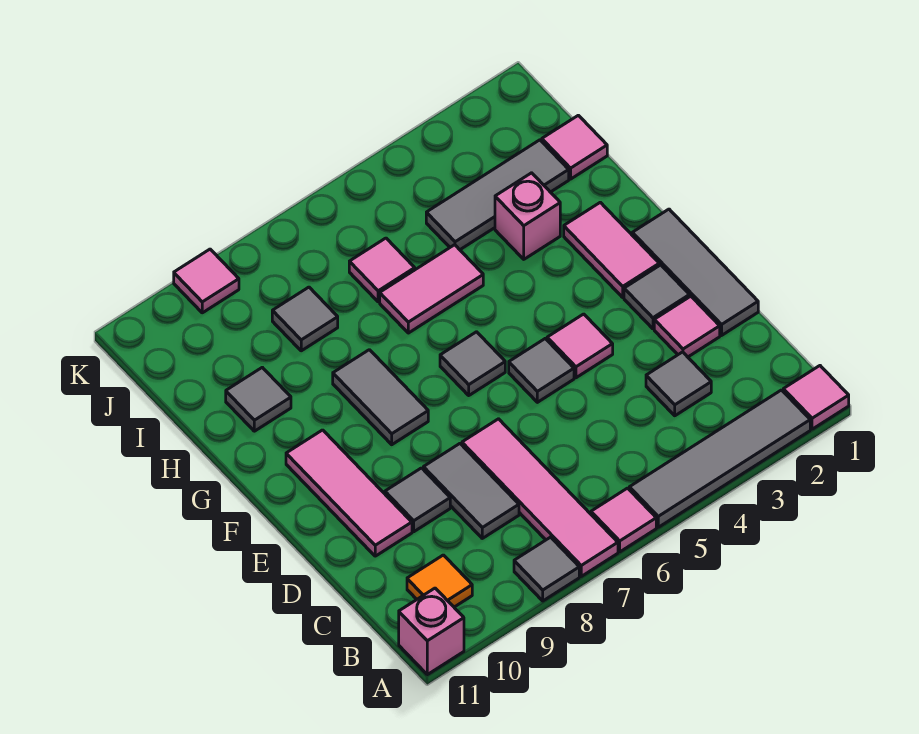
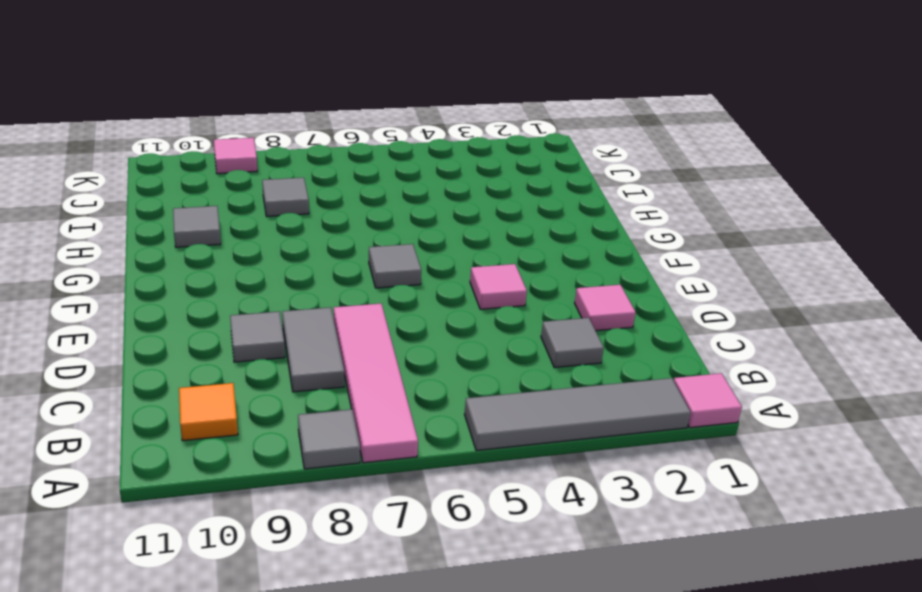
none -> pink 1x1 tile [591,488,656,552]
none -> pink 1x1 brick [399,588,464,675]
none -> grey 1x3 tile [632,209,758,335]

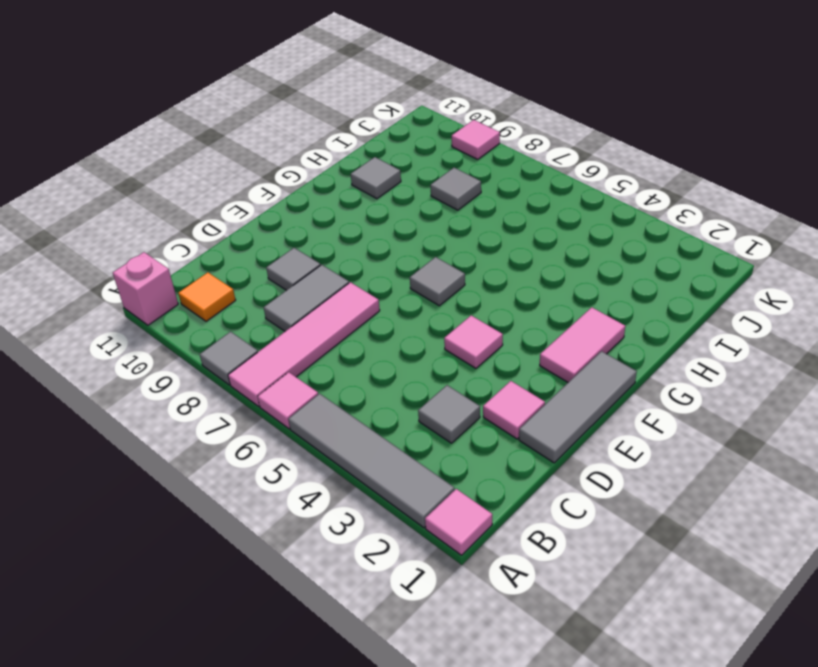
none -> pink 1x3 tile [286,430,412,556]
none -> grey 1x1 tile [624,265,689,329]
none -> grey 1x1 tile [509,339,574,402]

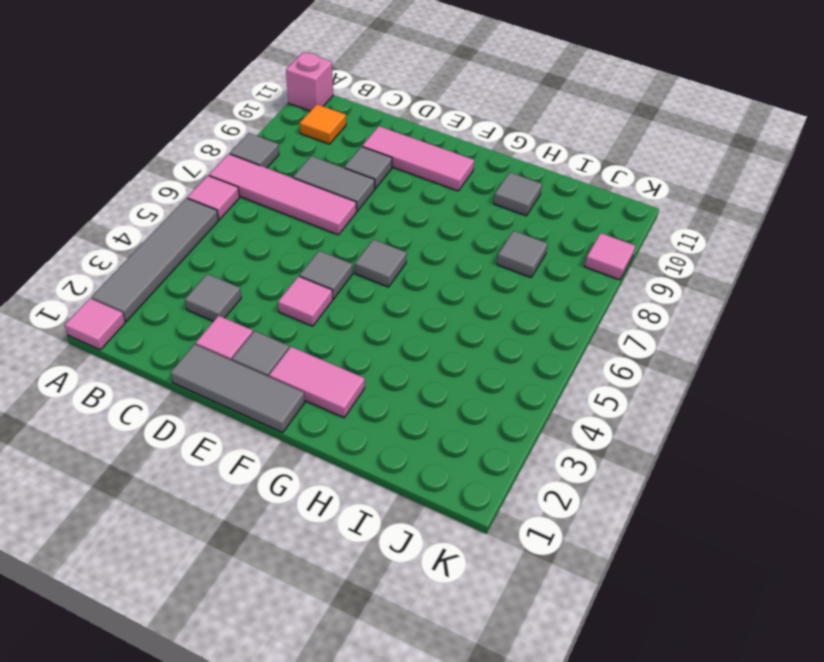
none -> grey 1x2 tile [333,350,428,445]
none -> pink 1x1 brick [495,173,560,259]
none -> pink 1x2 tile [380,245,483,333]

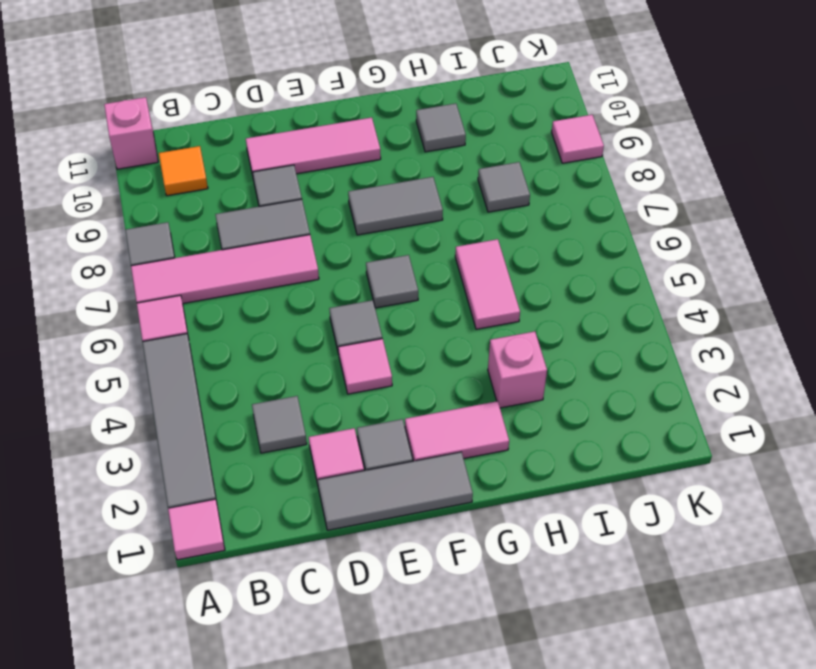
none -> pink 1x1 tile [542,115,607,179]
none -> grey 1x3 tile [426,140,569,250]
none -> pink 1x1 tile [349,238,415,302]

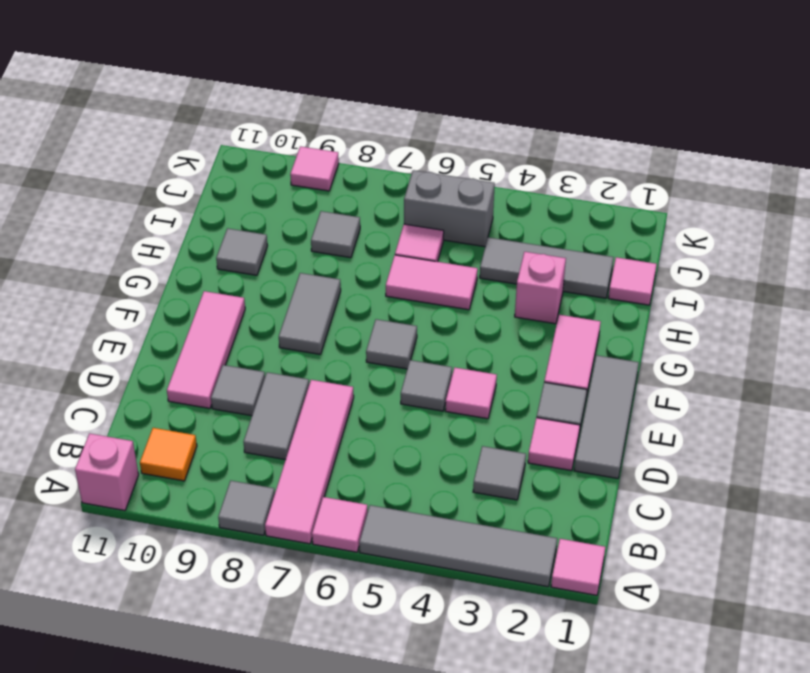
grey 1x2 brick [404,170,495,247] -> none

